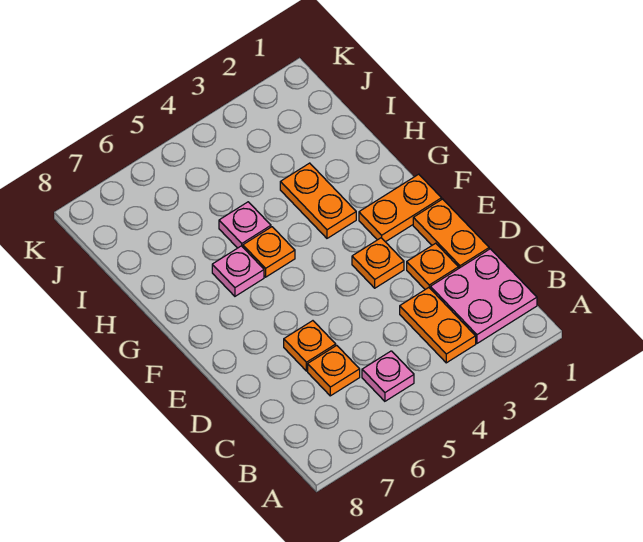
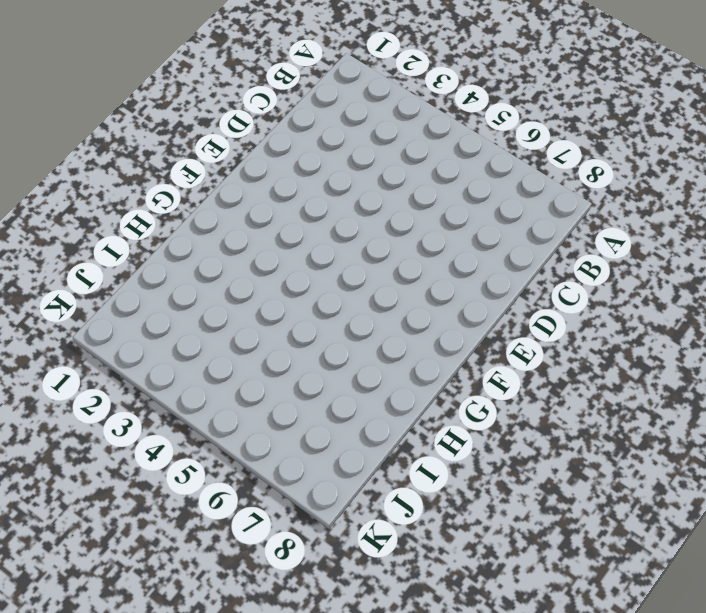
none -> pink 2x2 plate [430,249,537,343]
none -> orange 1x2 plate [400,288,476,363]
none -> pink 1x1 plate [362,351,414,401]

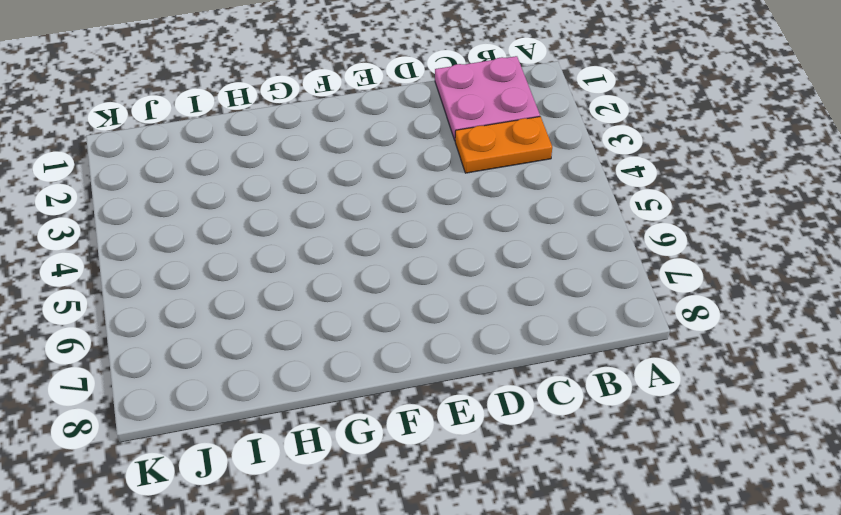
none -> pink 1x1 plate [362,351,414,401]
none -> orange 1x1 plate [308,345,360,396]
none -> orange 1x2 plate [413,199,489,268]

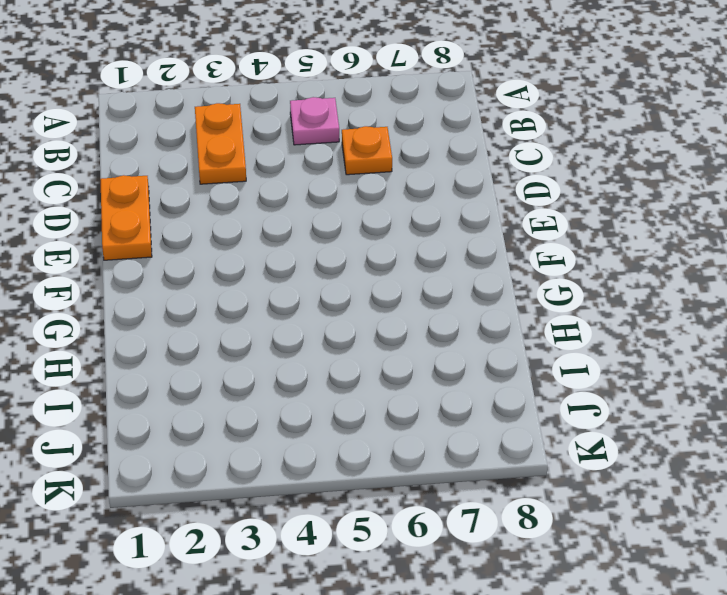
none -> pink 2x2 plate [430,249,537,343]
none -> orange 1x1 plate [407,243,459,289]
none -> orange 1x1 plate [284,321,336,371]

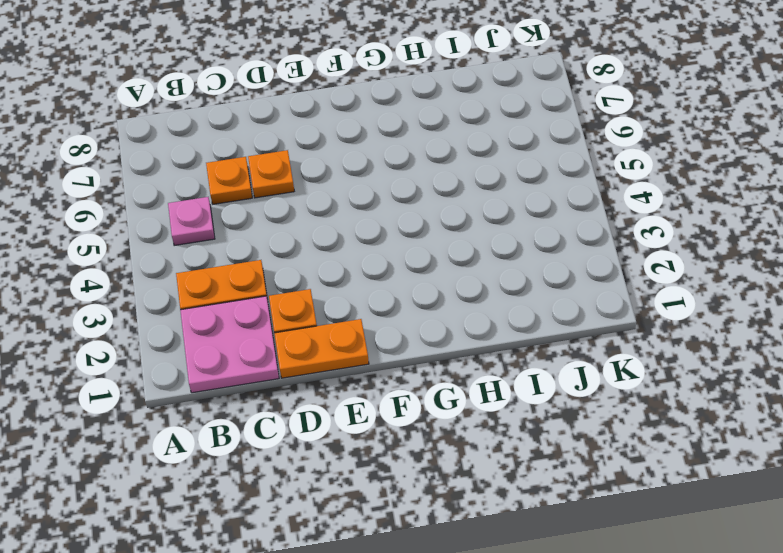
none -> orange 1x1 plate [352,238,404,288]
none -> orange 1x2 plate [359,174,442,242]
none -> orange 1x2 plate [280,163,356,238]

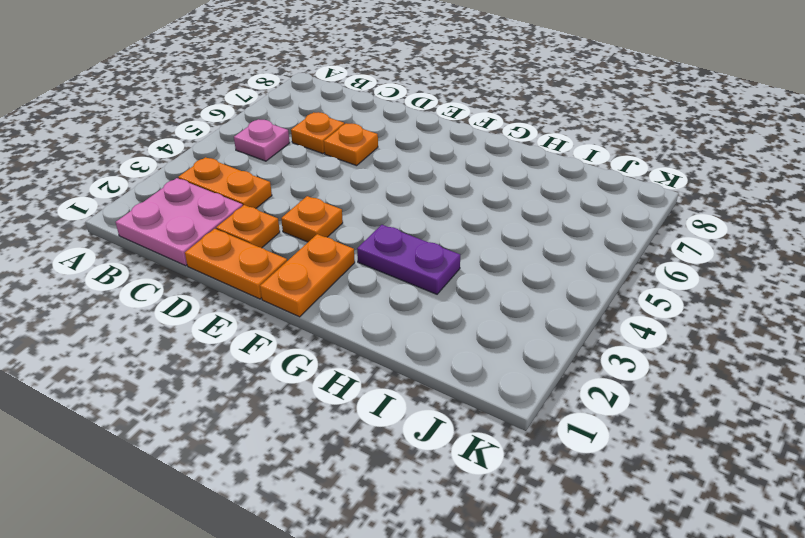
purple 1x2 plate [357,225,460,294] -> orange 1x2 plate [280,163,356,238]
none -> orange 1x1 plate [243,227,295,277]
none -> pink 1x1 plate [212,246,264,296]
none -> pink 1x1 plate [219,202,271,248]

